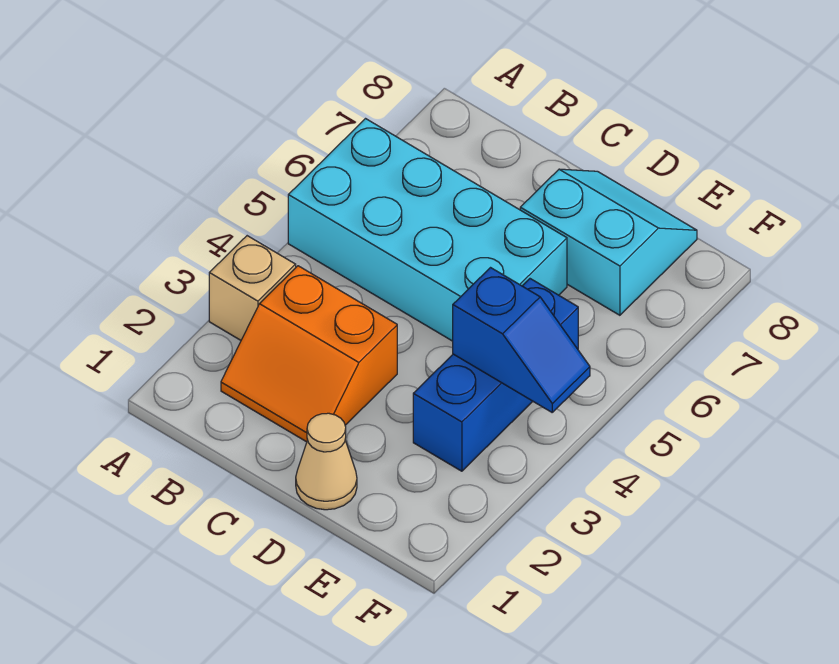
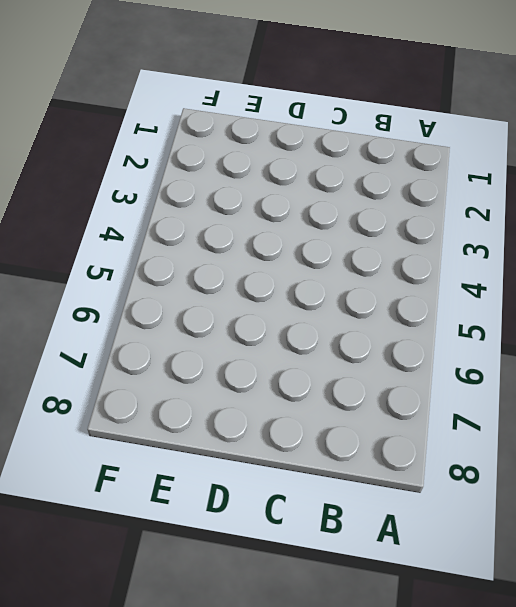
none -> tan 1x1 brick [209,236,296,340]
none -> cyan 2x4 brick [288,119,567,341]

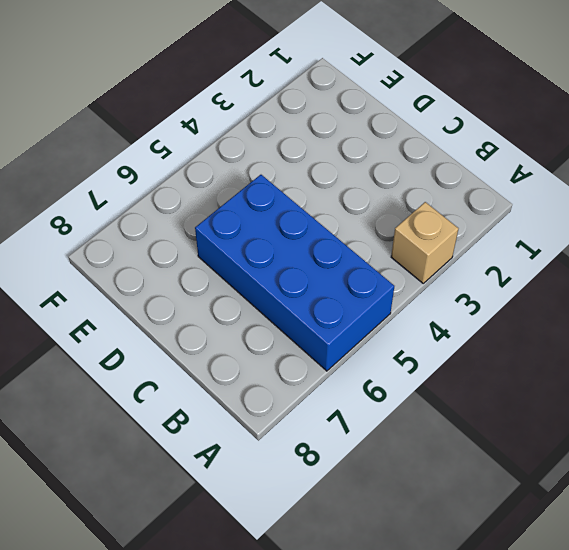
blue 2x4 brick [195,175,394,371] -> cyan 2x4 brick [288,119,567,341]
none -> orange 2x2 slope [221,266,397,442]
none -> tan 1x1 cone [296,413,357,510]

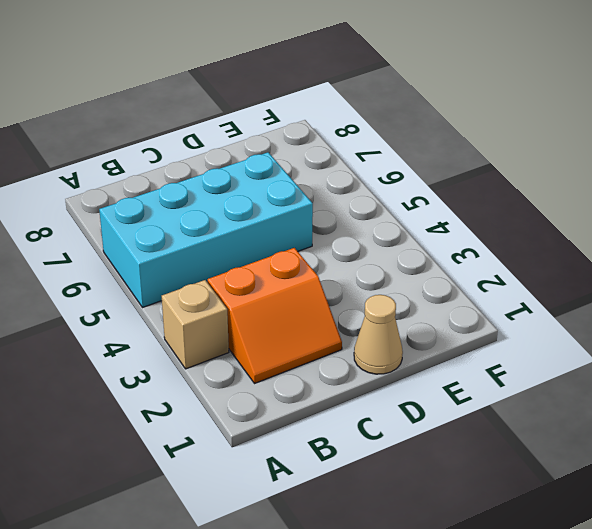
none -> cyan 2x2 slope [520,169,697,315]
none -> blue 1x3 brick [413,279,578,471]

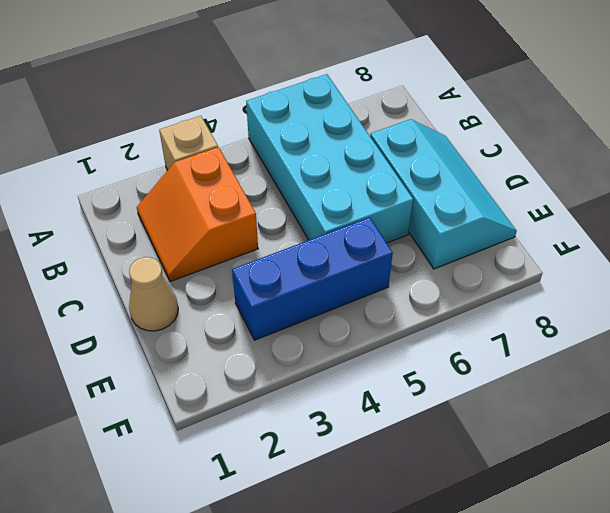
cyan 2x3 slope [370,119,517,269] -> cyan 2x2 slope [520,169,697,315]
none -> blue 1x2 slope [453,268,590,412]

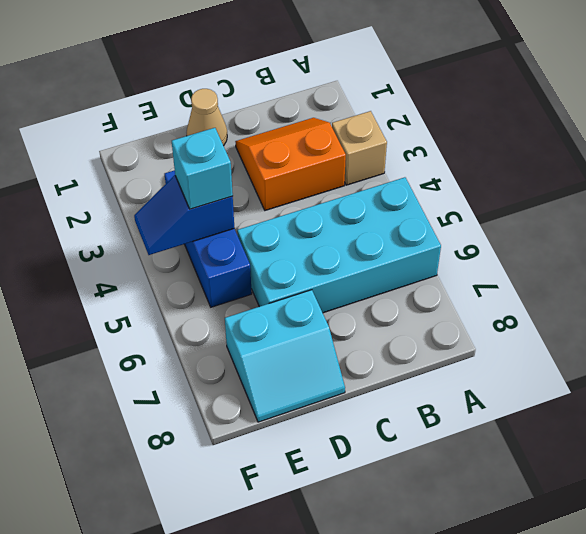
cyan 1x1 brick [172,128,233,209] -> none

